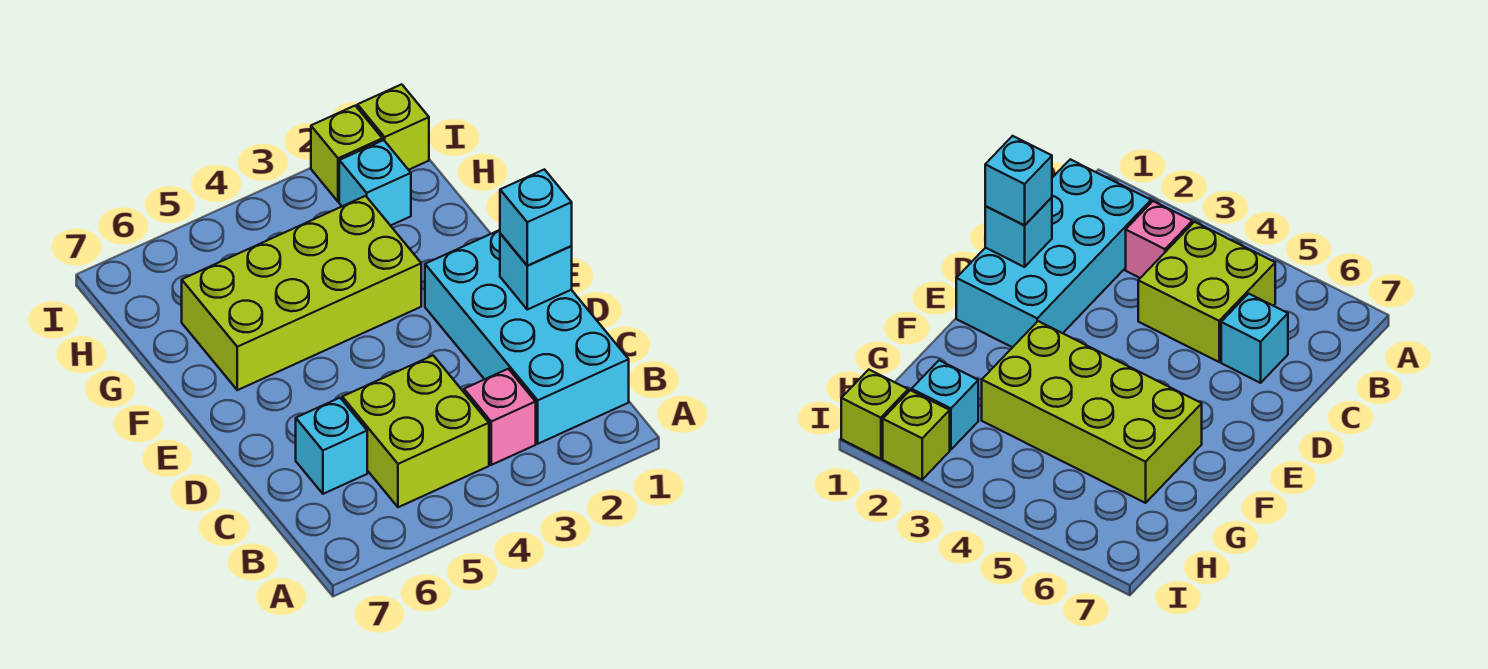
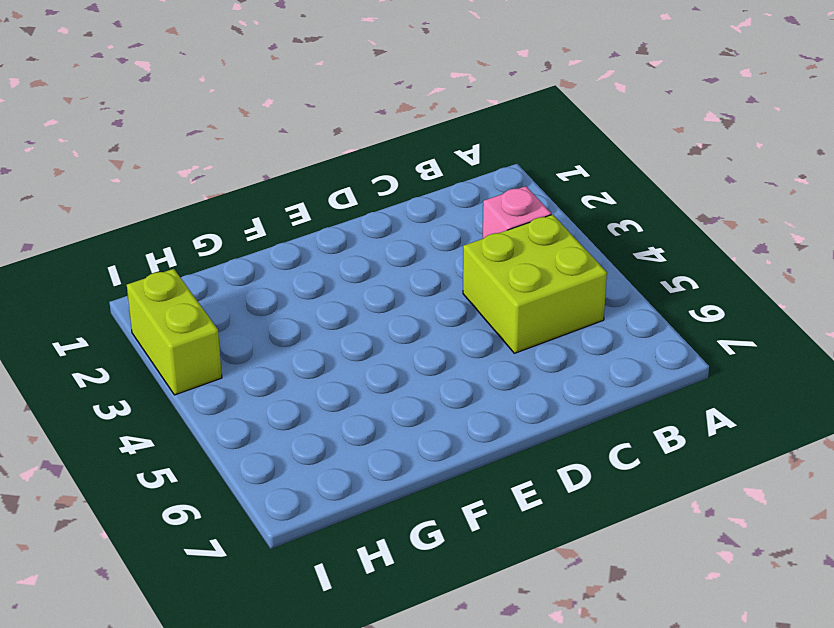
lime 1x2 brick [127,269,222,395] -> lime 1x1 brick [311,106,382,202]
none -> cyan 2x4 brick [425,230,629,444]
none -> cyan 1x1 brick [296,398,367,494]

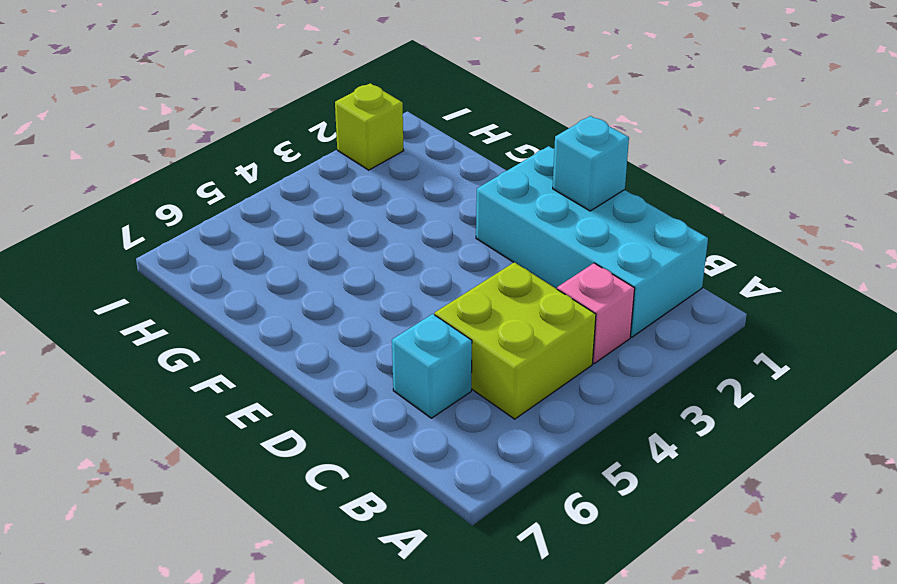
none -> lime 2x4 brick [182,196,421,390]
none -> cyan 1x1 brick [339,140,411,226]

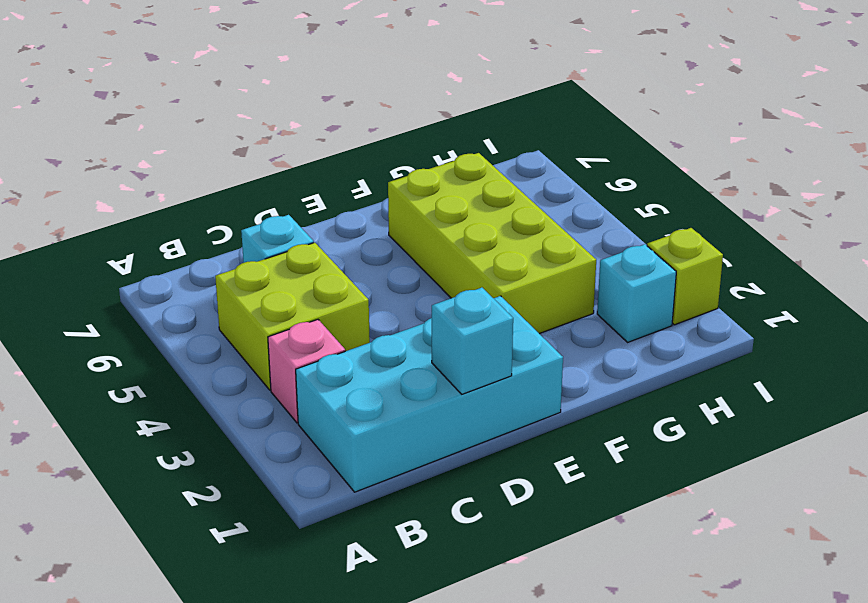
none -> lime 1x1 brick [358,84,429,170]
none -> cyan 1x1 brick [500,169,572,266]

